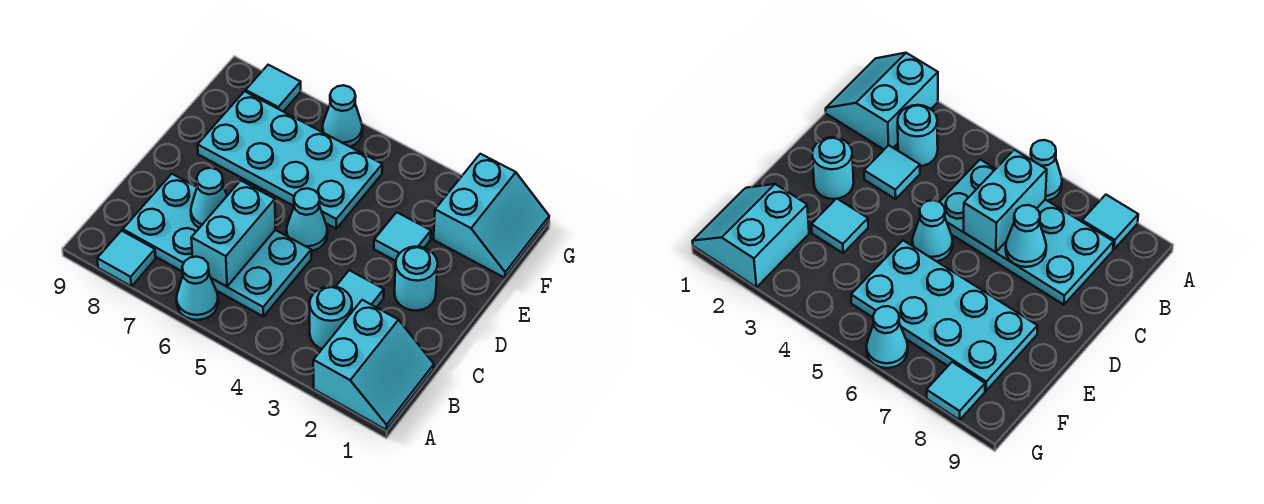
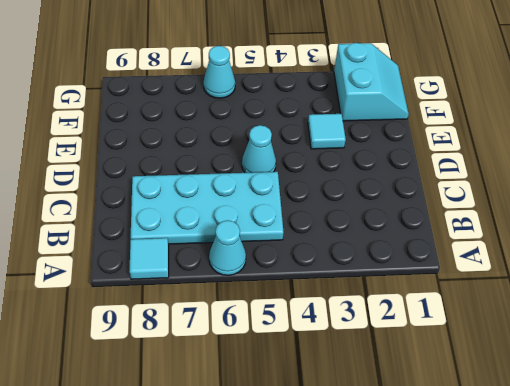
none -> cyan 2x2 slope [313,300,434,430]
none -> cyan 1x1 round brick [310,286,352,349]
none -> cyan 1x1 tile [336,270,384,311]

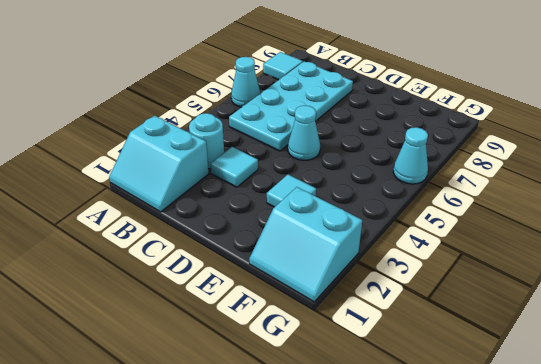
none -> cyan 1x1 round brick [395,247,438,311]
none -> cyan 2x4 plate [198,91,382,229]
none -> cyan 1x1 tile [246,65,301,112]

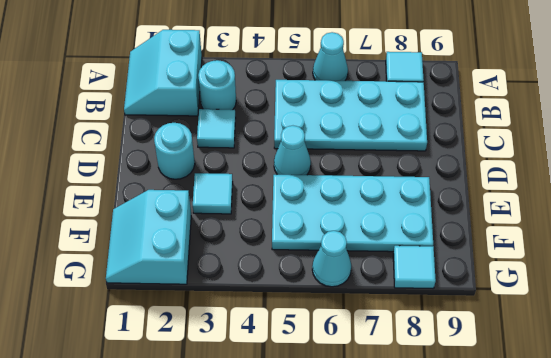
none -> cyan 1x2 brick [191,181,275,287]
none -> cyan 1x1 cone [191,168,227,228]

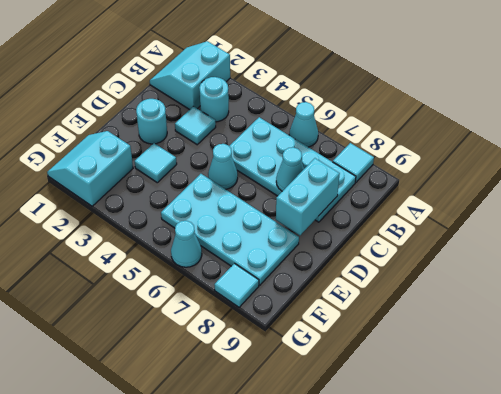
cyan 1x2 brick [276,158,340,235] -> cyan 1x2 brick moved to [191,181,275,287]

